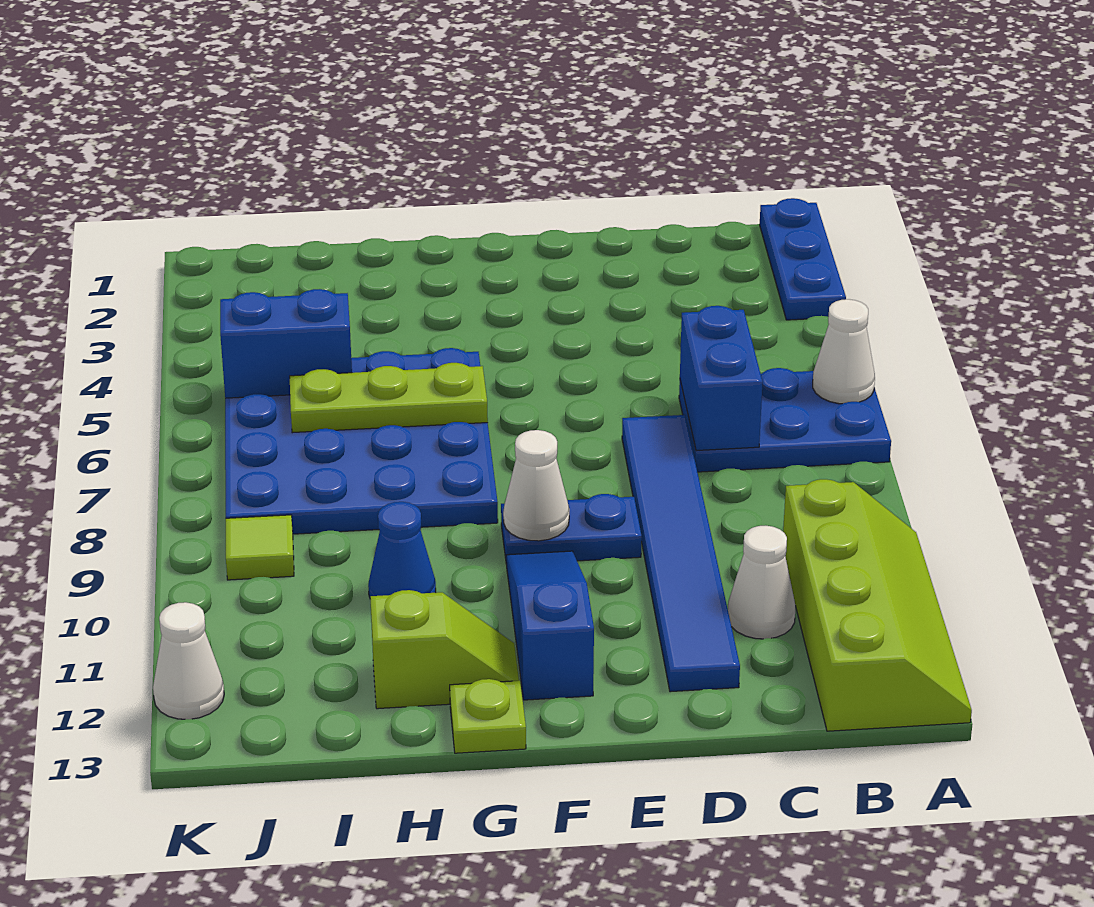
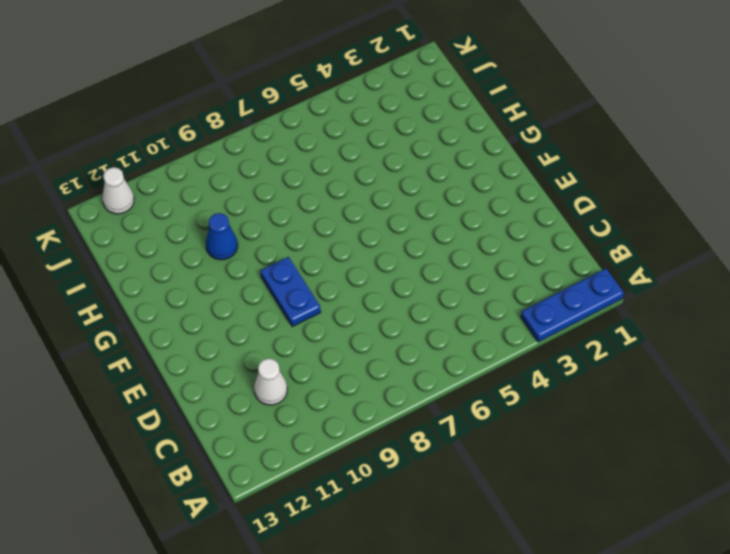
none -> blue 2x3 plate [679,368,891,472]
none -> lime 2x4 slope [783,479,972,731]
none -> blue 1x6 tile [622,415,740,692]

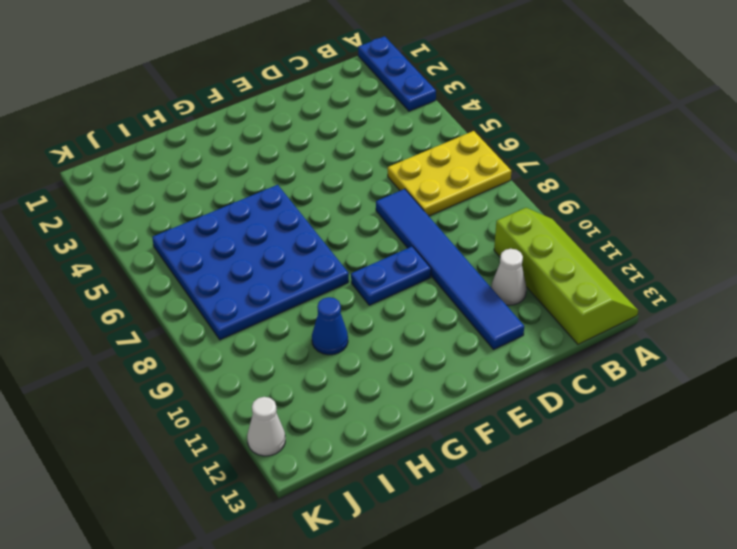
yellow 2x3 plate [388,131,511,216] -> blue 2x3 plate [679,368,891,472]
none -> blue 1x3 slope [506,551,594,700]
none -> lime 1x2 slope [370,590,519,709]
none -> lime 1x1 plate [450,679,526,753]

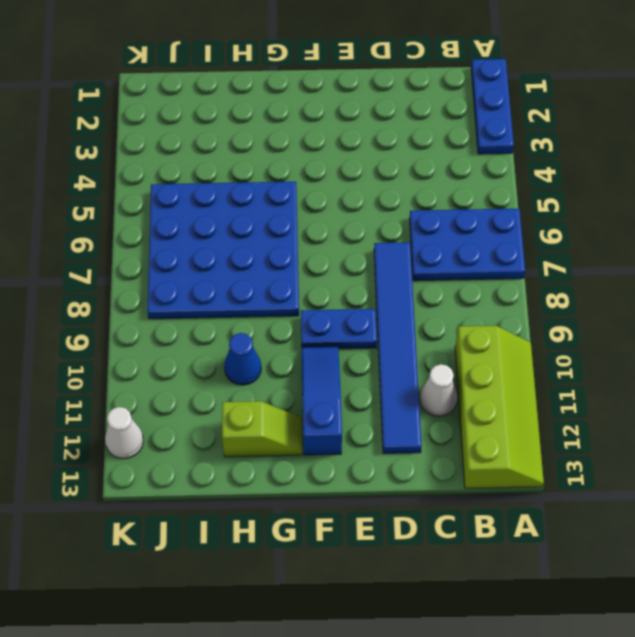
none -> lime 1x1 plate [450,679,526,753]
none -> lime 1x1 tile [226,515,294,580]
none -> white 1x1 cone [813,299,875,404]

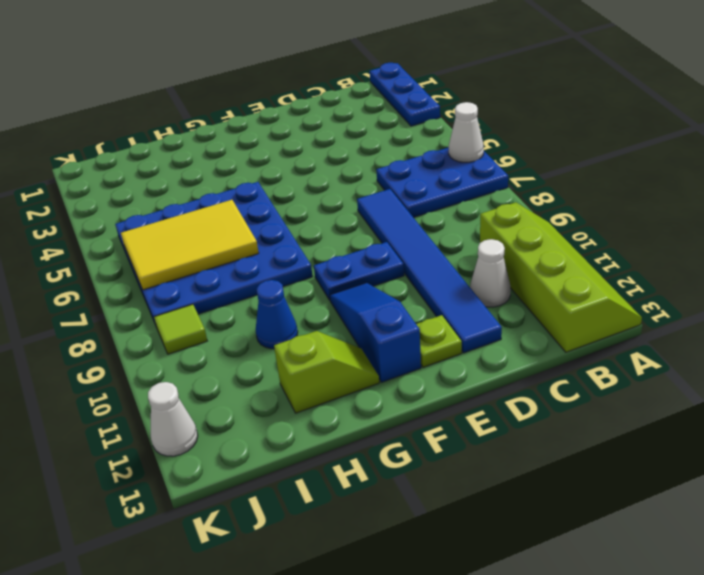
lime 1x1 plate [416,315,462,367] -> lime 1x1 plate moved to [450,679,526,753]
yellow 2x3 tile [121,200,259,290] -> lime 1x3 plate [290,363,488,433]
none -> blue 1x2 brick [680,306,763,451]
none -> white 1x1 cone [503,430,569,541]
none -> blue 1x2 brick [220,289,352,398]

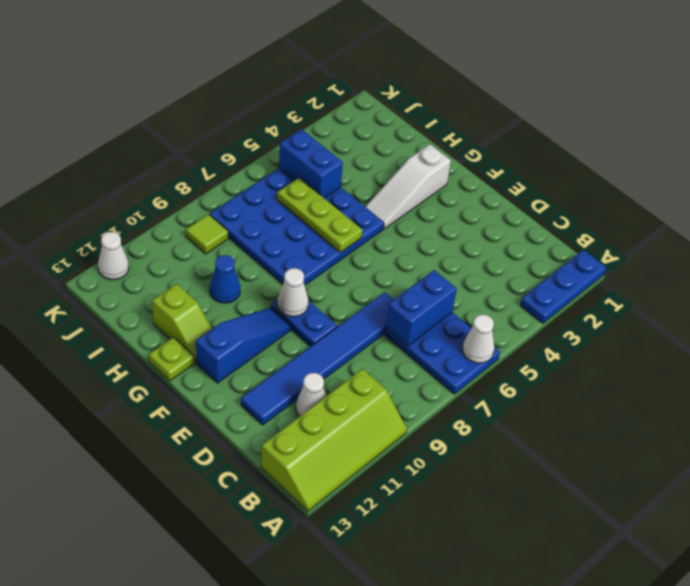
white 1x3 slope [365,144,451,229] -> none

